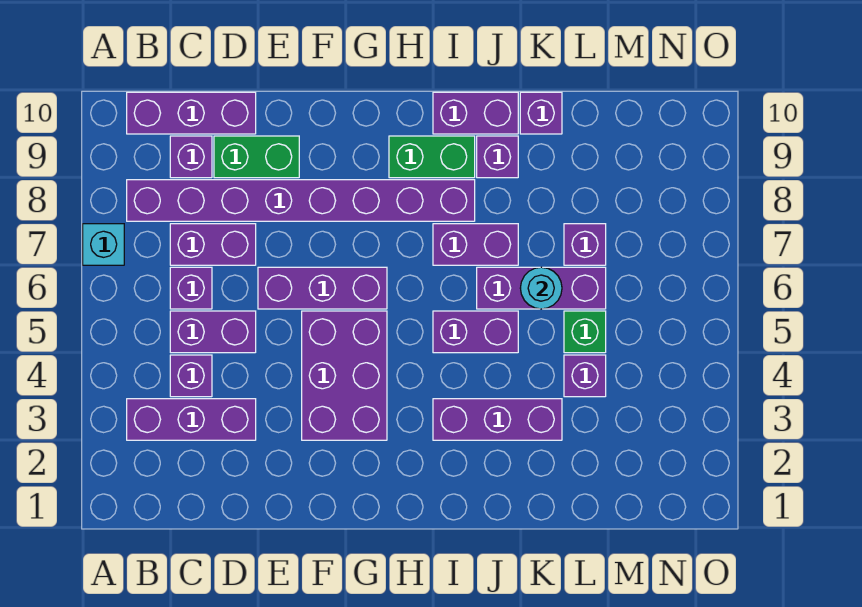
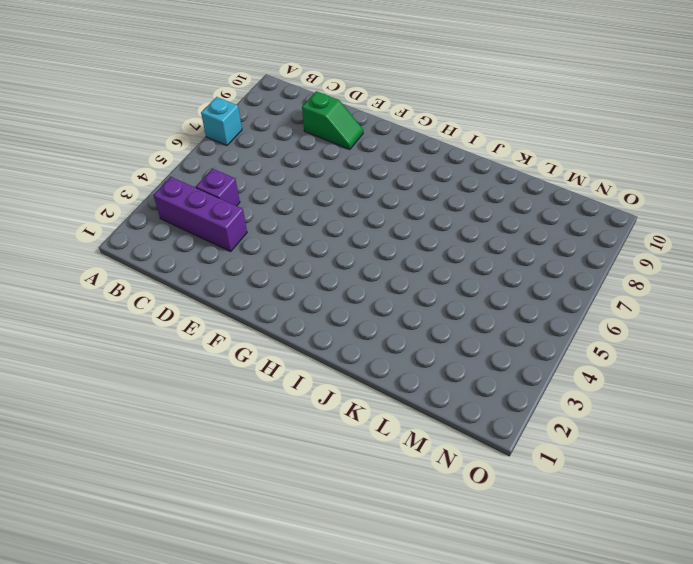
green 1x2 slope [302,91,363,150] -> green 1x2 brick [214,136,299,178]
none -> purple 1x8 brick [127,180,475,221]
none -> purple 1x3 brick [127,92,256,134]
none -> purple 1x2 brick [170,311,256,353]

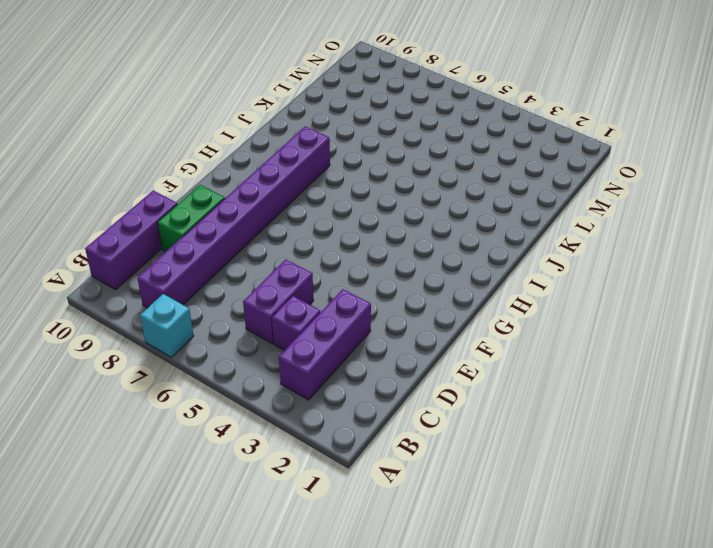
none -> purple 1x1 brick [170,267,212,309]
none -> purple 1x2 brick [170,224,256,265]
none -> purple 1x1 brick [170,136,212,178]

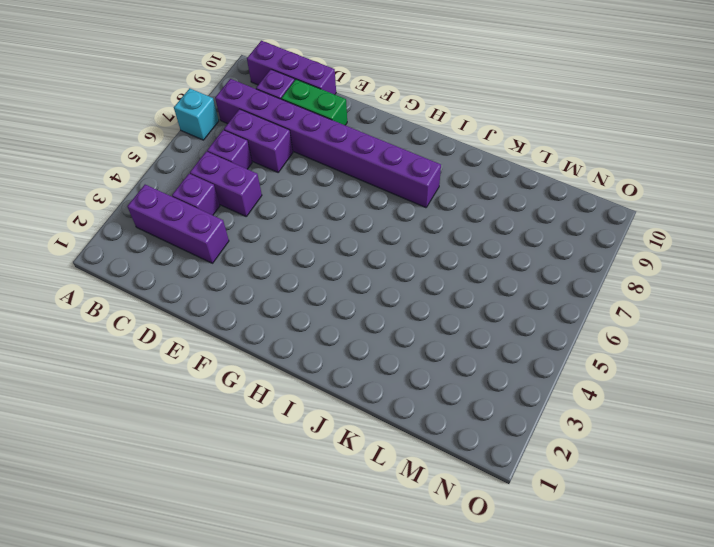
none -> purple 1x3 brick [258,267,387,309]
none -> purple 2x3 brick [302,311,387,440]
none -> green 1x2 brick [389,136,475,178]

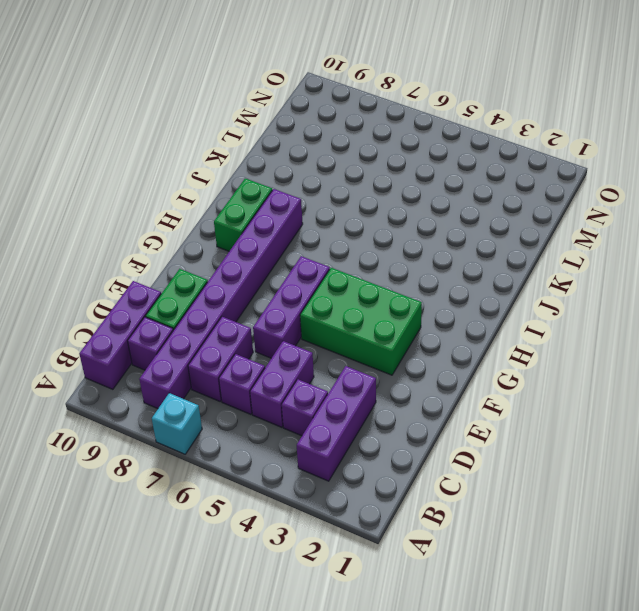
green 2x3 brick [300,268,422,375] -> purple 2x3 brick [302,311,387,440]
none -> purple 1x3 brick [433,399,562,440]
none -> purple 1x2 brick [433,311,518,353]
none -> purple 1x2 brick [433,224,518,265]

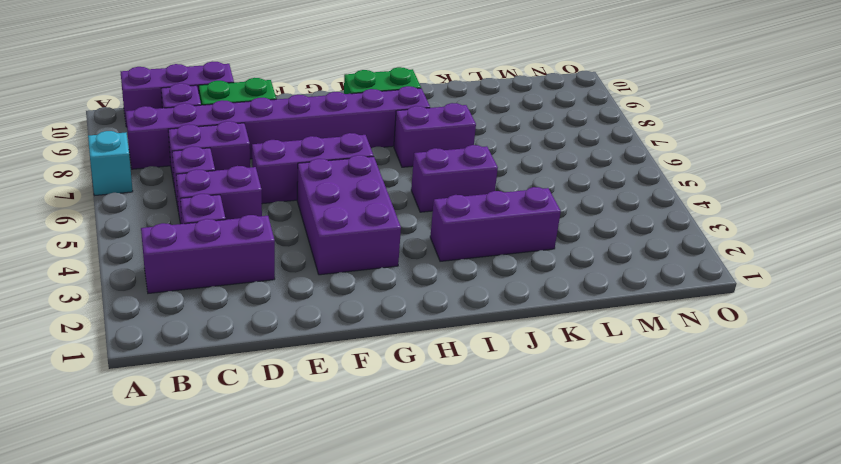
none -> purple 1x2 brick [433,92,518,134]
none -> purple 1x3 brick [477,267,606,309]
none -> purple 1x1 brick [477,136,518,178]

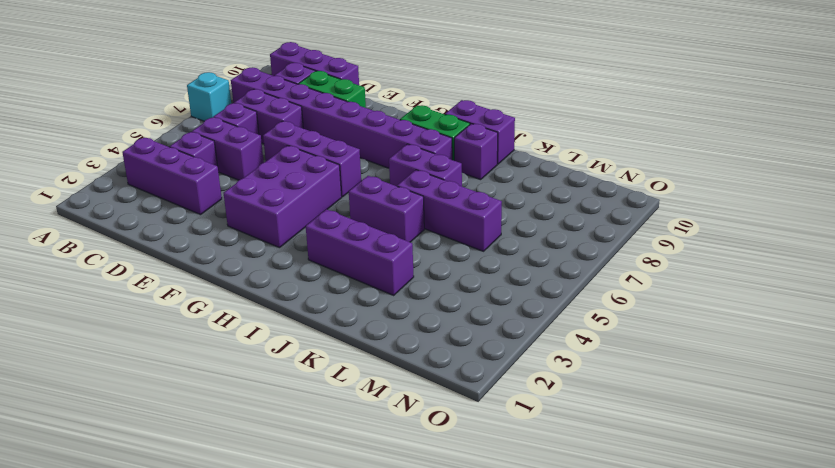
none -> purple 1x1 brick [520,92,562,134]
none -> purple 1x1 brick [564,355,606,397]
none -> green 1x1 brick [564,311,606,353]

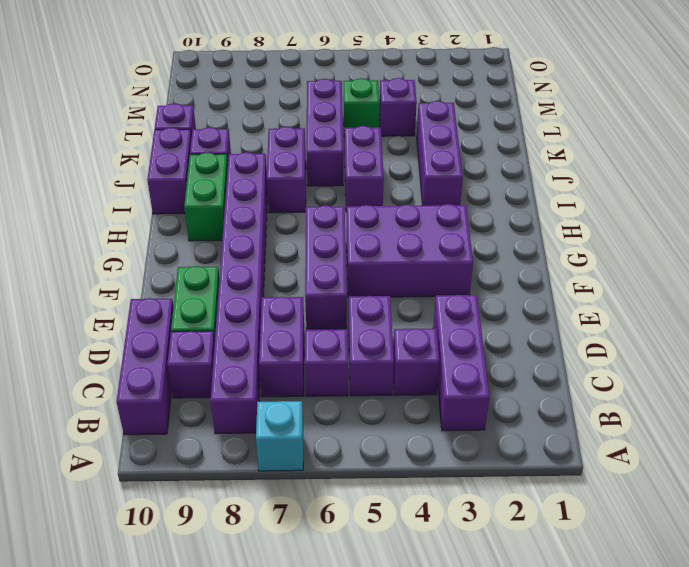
none -> purple 1x1 brick [564,224,606,265]
none -> cyan 1x1 round brick [520,267,562,309]

